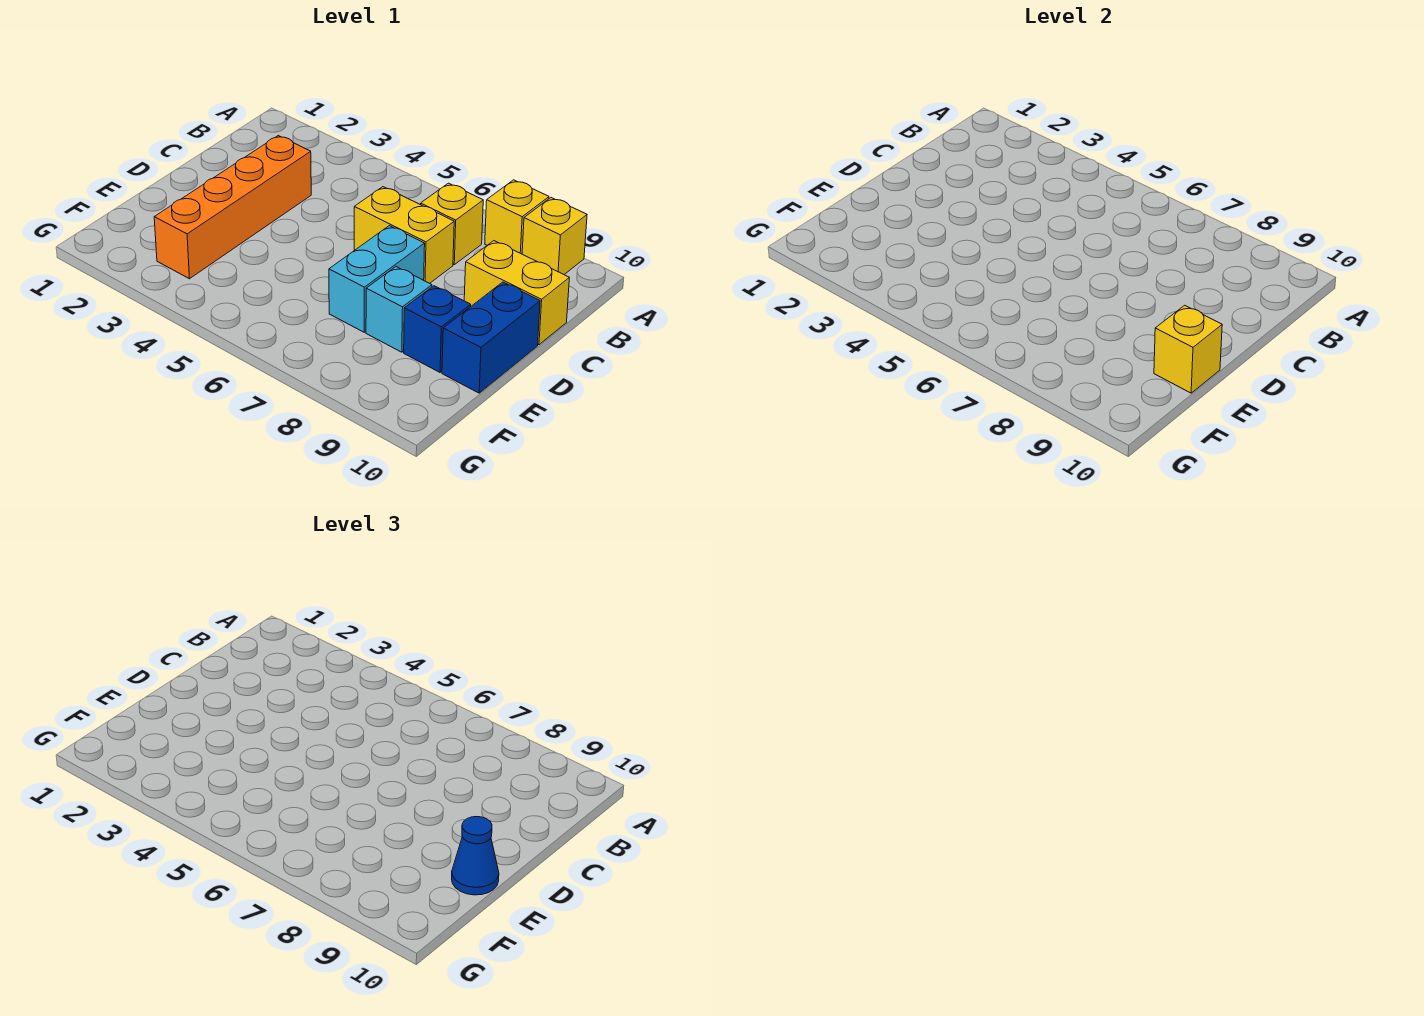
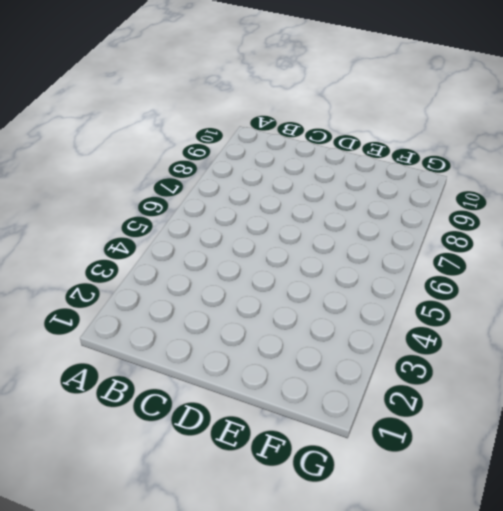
none -> yellow 1x1 brick [485,180,549,254]
none -> yellow 1x1 brick [522,198,587,274]
none -> yellow 1x1 brick [421,183,483,265]

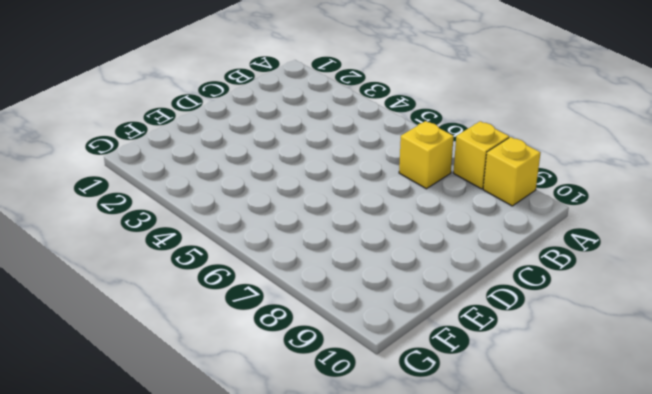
none -> orange 1x4 brick [154,136,311,279]
none -> yellow 1x2 brick [354,187,454,283]
none -> yellow 1x2 brick [464,241,569,345]

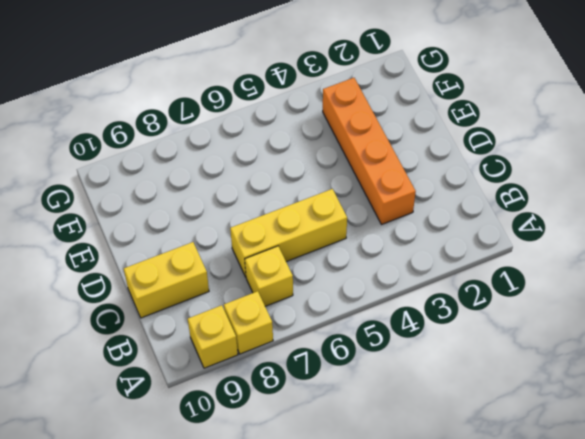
yellow 1x3 brick [230,189,347,277] -> yellow 1x2 brick [354,187,454,283]
none -> cyan 1x2 brick [329,226,425,332]
none -> blue 1x2 brick [442,282,540,393]
none -> cyan 1x1 brick [366,267,432,352]

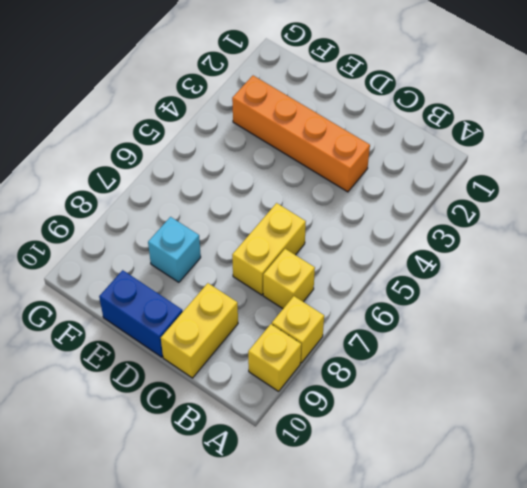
none -> cyan 1x2 brick [329,226,425,332]
none -> blue 1x1 brick [404,286,471,372]
none -> yellow 1x1 brick [1154,305,1222,393]

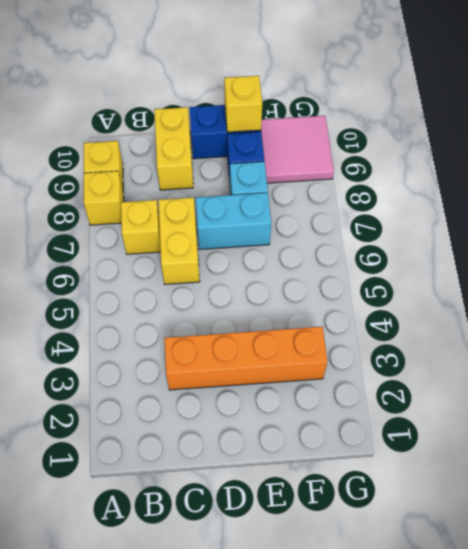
pink 2x2 tile [261,116,334,183] -> none
none -> blue 1x1 cone [452,817,499,895]

